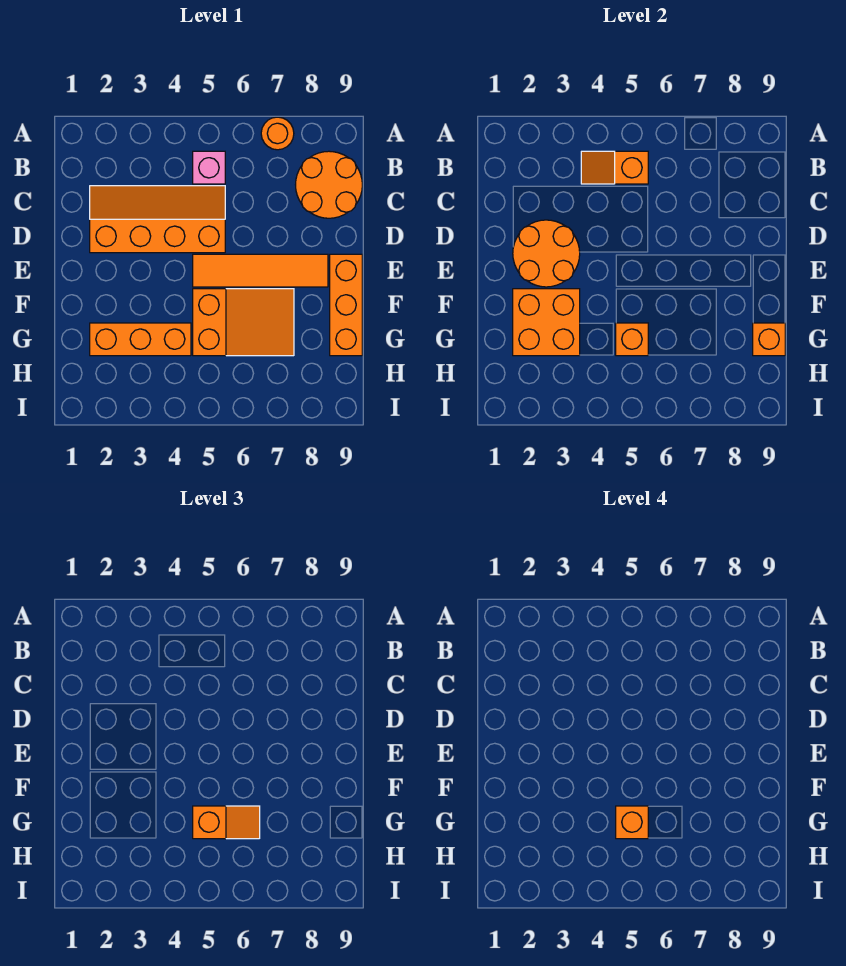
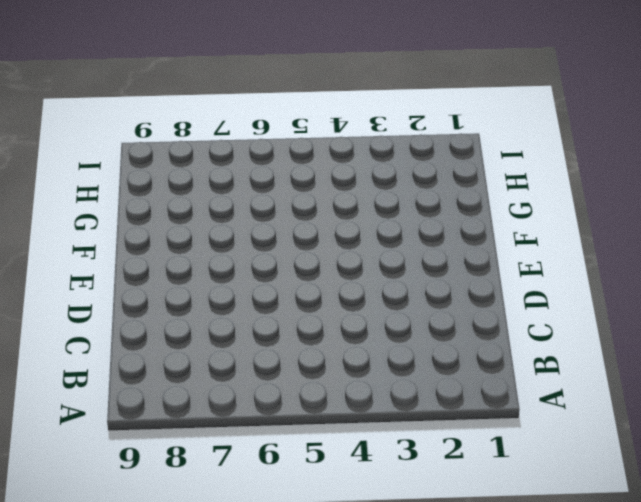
none -> orange 1x1 round brick [261,117,294,150]
none -> pink 1x1 brick [193,151,225,184]
none -> orange 2x2 round brick [296,151,362,218]

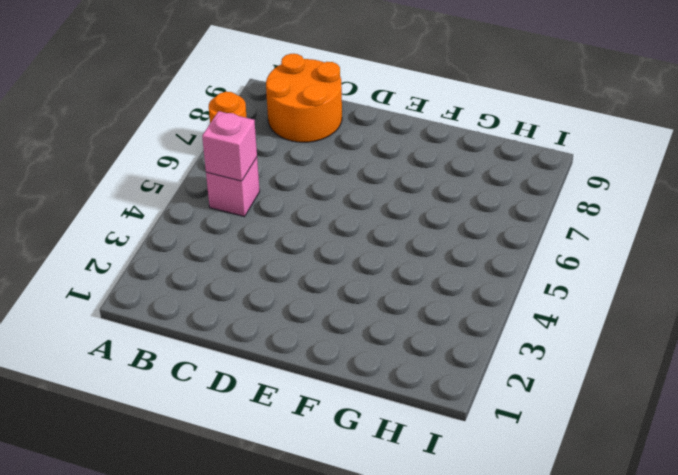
pink 1x1 brick [202,111,257,181] -> orange 1x2 slope [581,151,648,184]
none -> orange 2x4 slope [90,186,225,253]
none -> orange 1x4 tile [193,254,328,287]
none -> orange 1x3 brick [330,254,362,356]

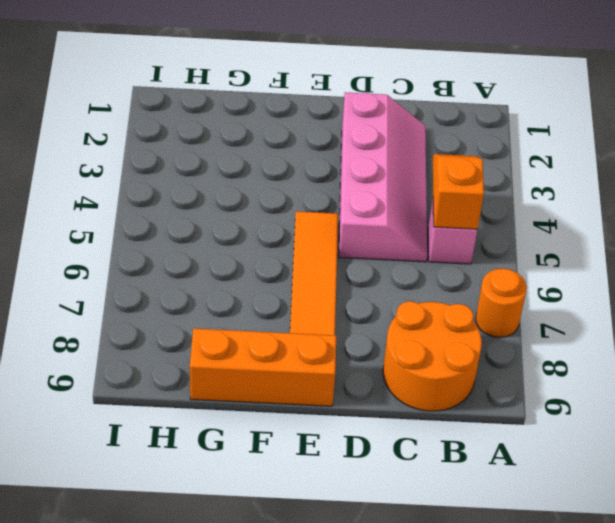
pink 2x4 slope [339,92,427,262] -> orange 2x4 slope [90,186,225,253]
none -> orange 2x3 slope [193,289,294,356]
none -> orange 1x3 brick [90,323,191,356]
none -> orange 2x2 round brick [513,220,580,287]

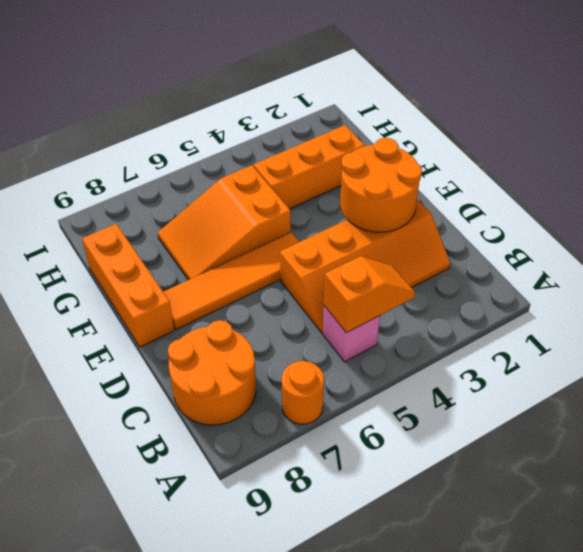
none -> orange 2x2 brick [513,289,580,356]
none -> orange 1x1 brick [616,323,648,356]
none -> orange 1x1 brick [753,323,785,356]

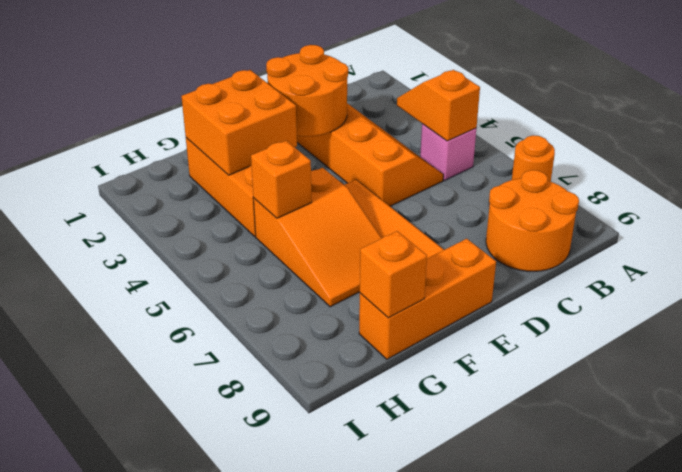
none -> orange 1x2 slope [193,806,260,839]
none -> orange 1x1 brick [616,806,648,839]

